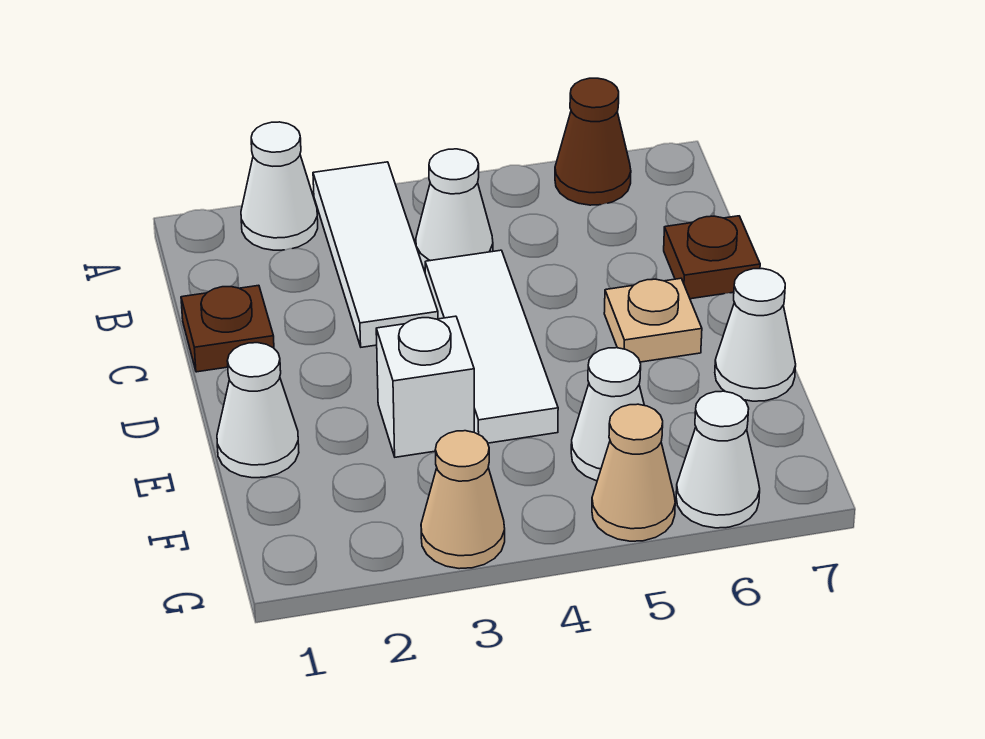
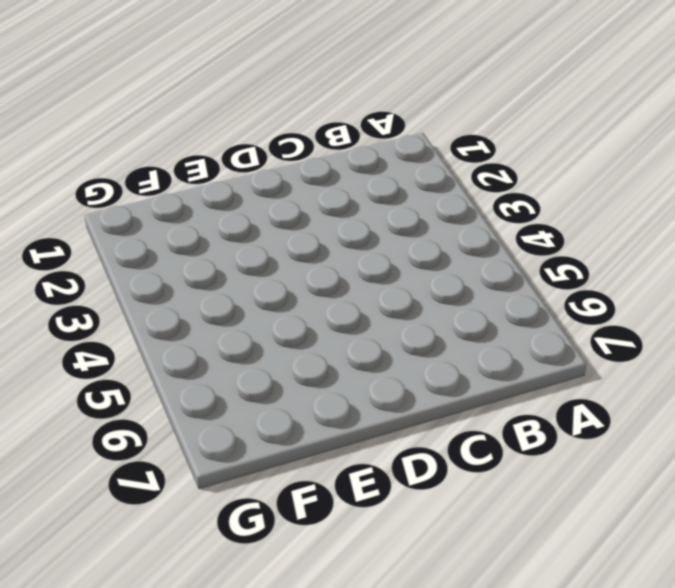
none -> white 1x1 cone [241,122,318,250]
none -> white 1x3 tile [313,162,438,347]
none -> brown 1x1 cone [555,78,631,205]

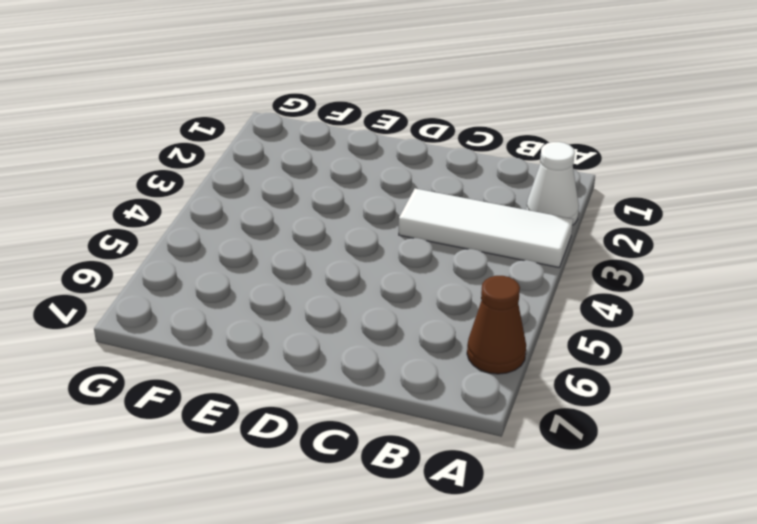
none -> white 1x1 cone [416,149,493,269]
none -> brown 1x1 plate [181,285,274,372]
none -> white 1x3 tile [425,250,558,443]

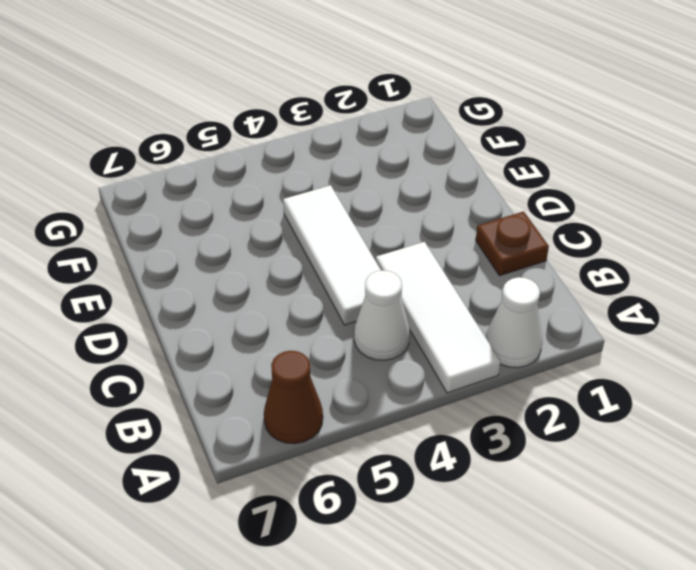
none -> brown 1x1 plate [664,216,760,299]
none -> tan 1x1 plate [604,278,702,362]
none -> white 1x1 cone [217,343,299,478]

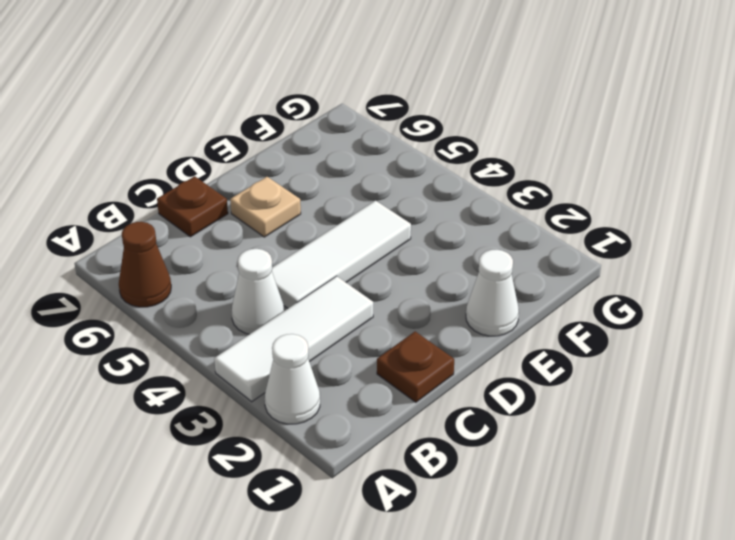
none -> white 1x1 brick [376,316,474,457]
none -> white 1x1 cone [715,269,796,401]
none -> white 1x1 cone [571,348,644,481]

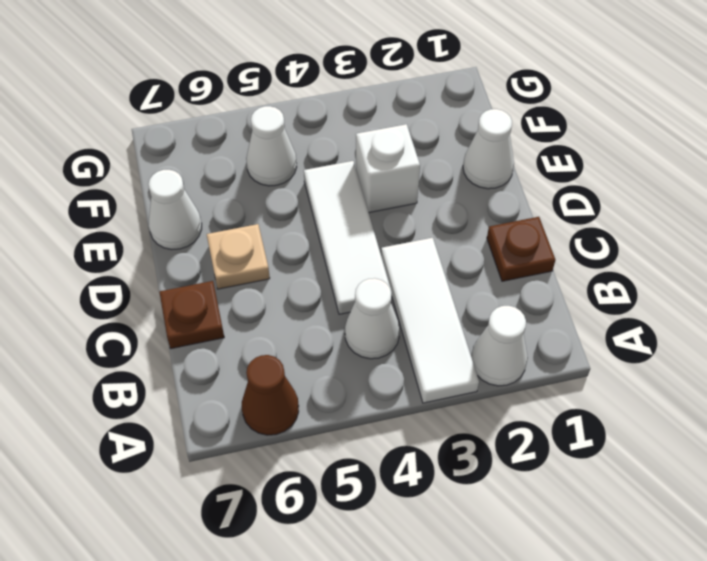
none -> tan 1x1 cone [421,431,505,569]
none -> tan 1x1 cone [592,404,675,541]
none -> white 1x1 cone [676,391,760,528]

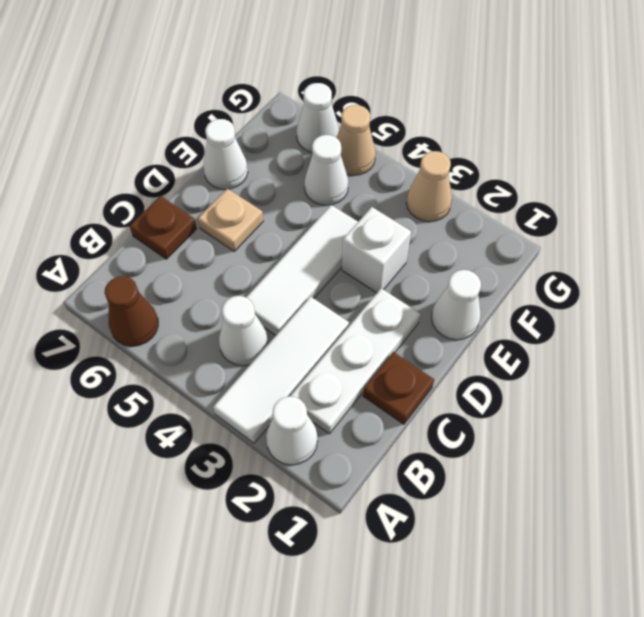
white 1x3 plate [290,288,420,434] -> none

